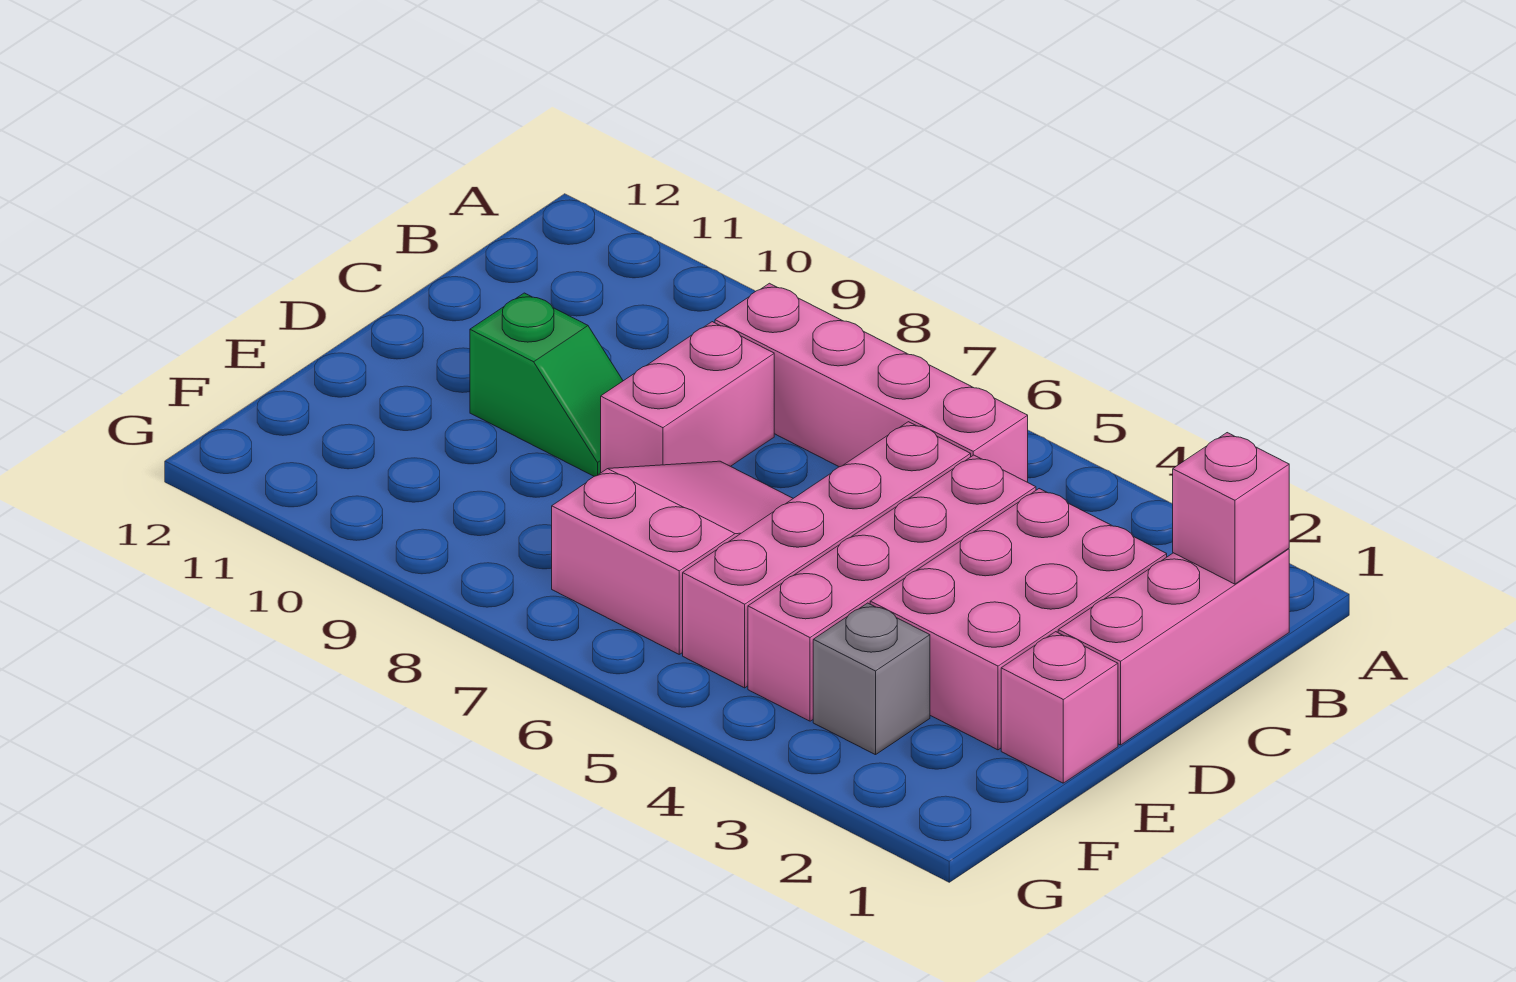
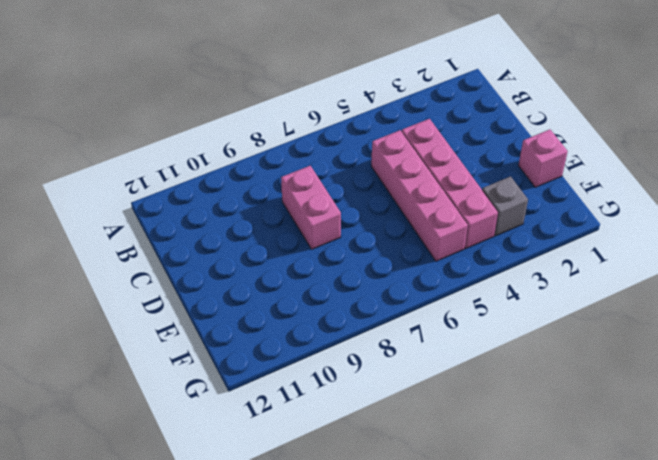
none -> pink 1x3 brick [1058,548,1289,745]
none -> pink 1x4 brick [715,283,1028,482]

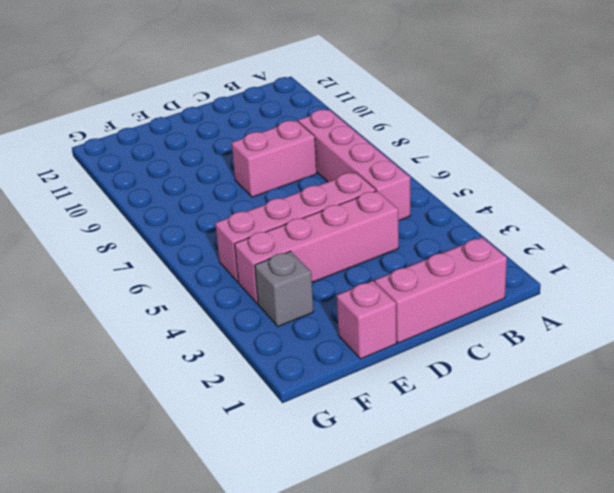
none -> pink 2x3 brick [870,489,1167,750]
none -> pink 2x3 slope [552,461,793,654]

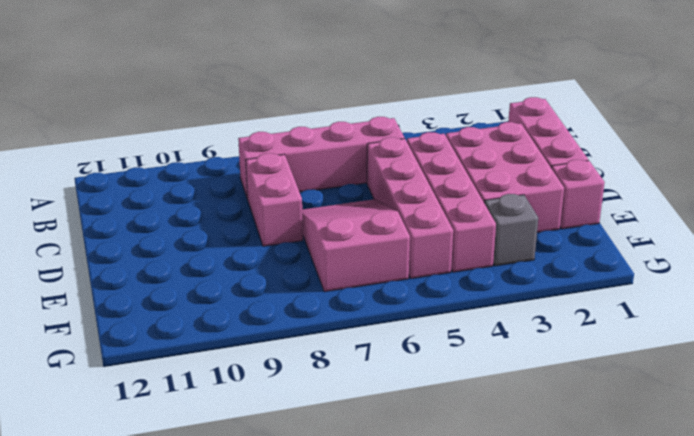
none -> green 1x2 slope [470,293,623,476]
none -> pink 1x1 brick [1173,433,1289,584]

